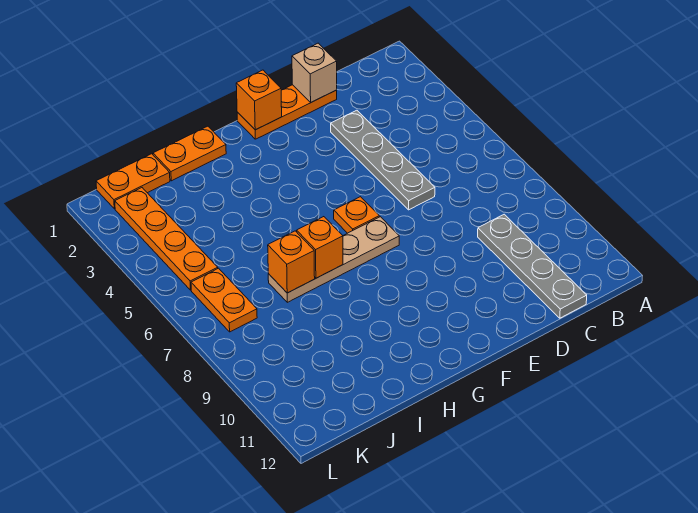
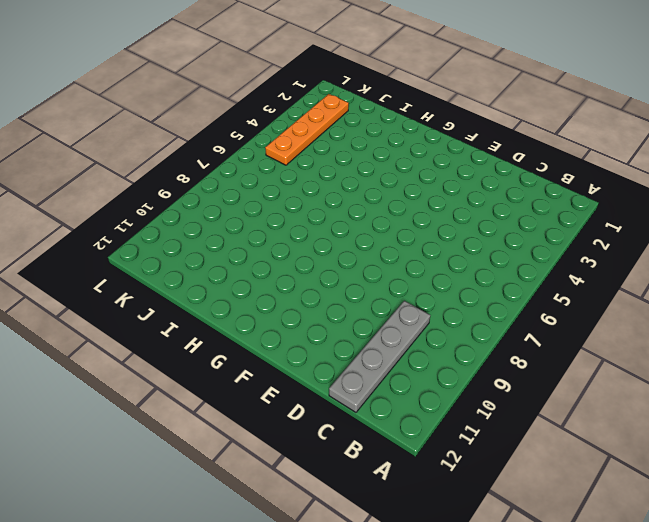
none -> orange 1x3 plate [237,85,337,139]
none -> grey 1x4 plate [331,110,435,210]
none -> orange 1x1 plate [334,197,379,233]

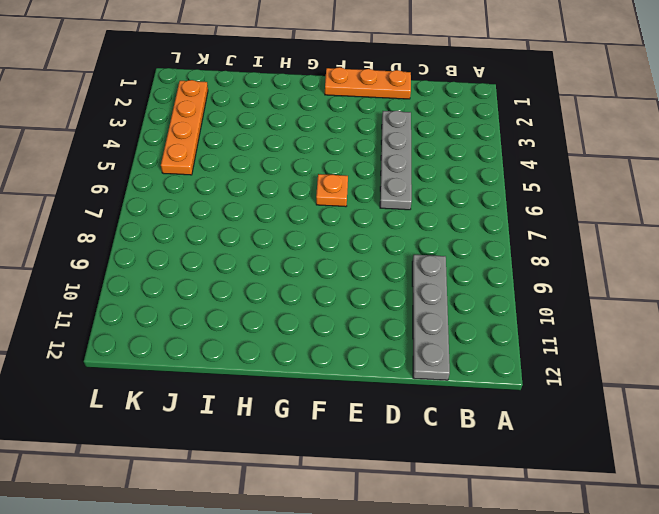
none -> tan 1x4 plate [268,217,399,302]
none -> orange 1x2 plate [153,126,226,181]
none -> orange 1x2 plate [96,154,170,209]

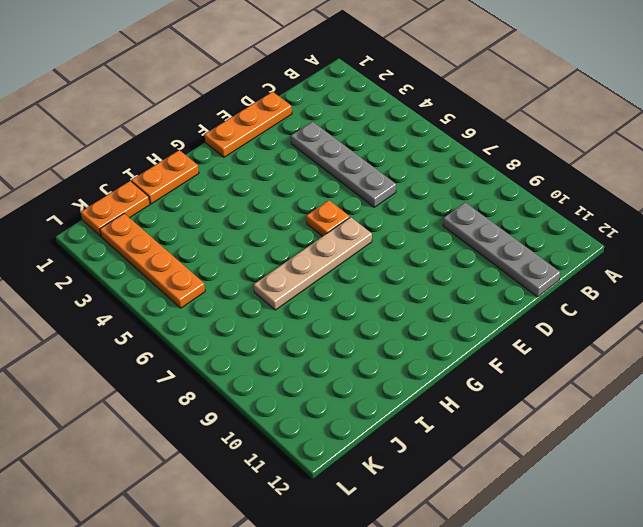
none -> orange 1x2 plate [191,268,257,332]
none -> tan 1x1 brick [292,43,337,102]
none -> orange 1x1 brick [236,70,282,130]

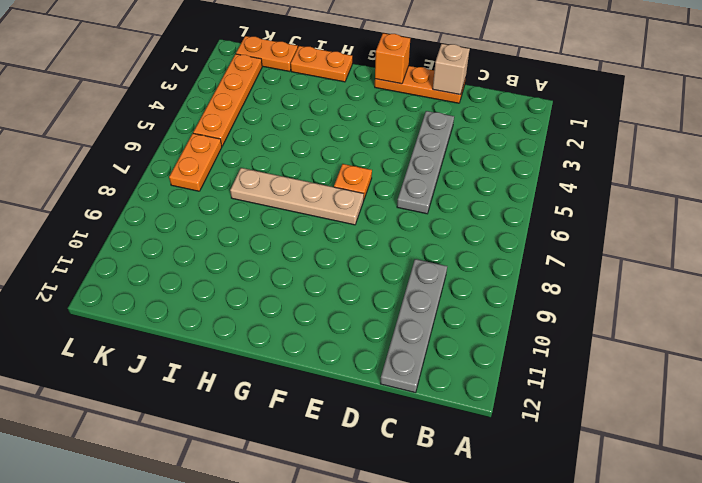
none -> orange 1x1 brick [297,217,343,278]
none -> orange 1x1 brick [268,231,315,293]

